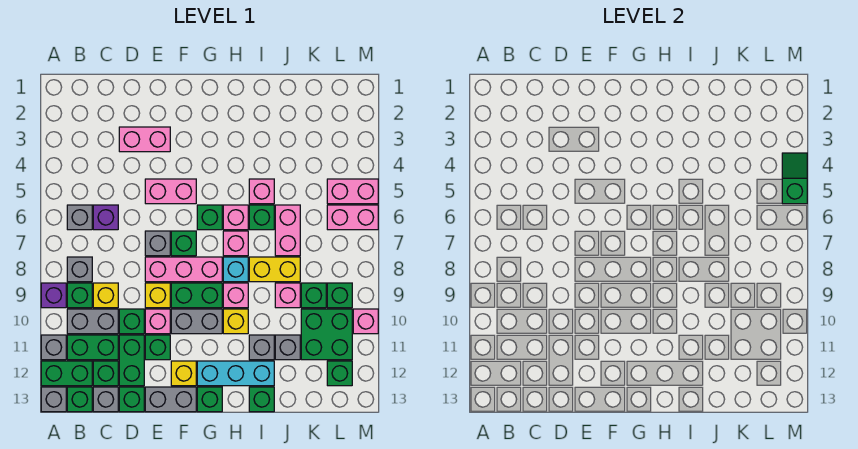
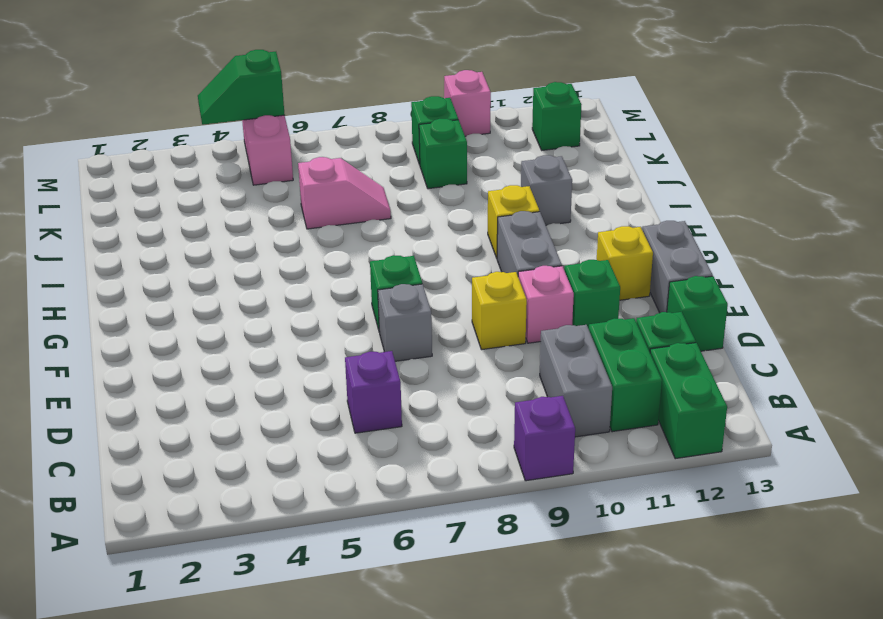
pink 1x2 slope [298,157,391,229] -> pink 1x2 brick [275,205,300,256]
none -> grey 1x1 brick [41,335,66,360]
none -> grey 1x1 brick [41,387,66,412]
none -> grey 1x1 brick [67,205,92,230]
none -> grey 1x1 brick [67,257,92,282]

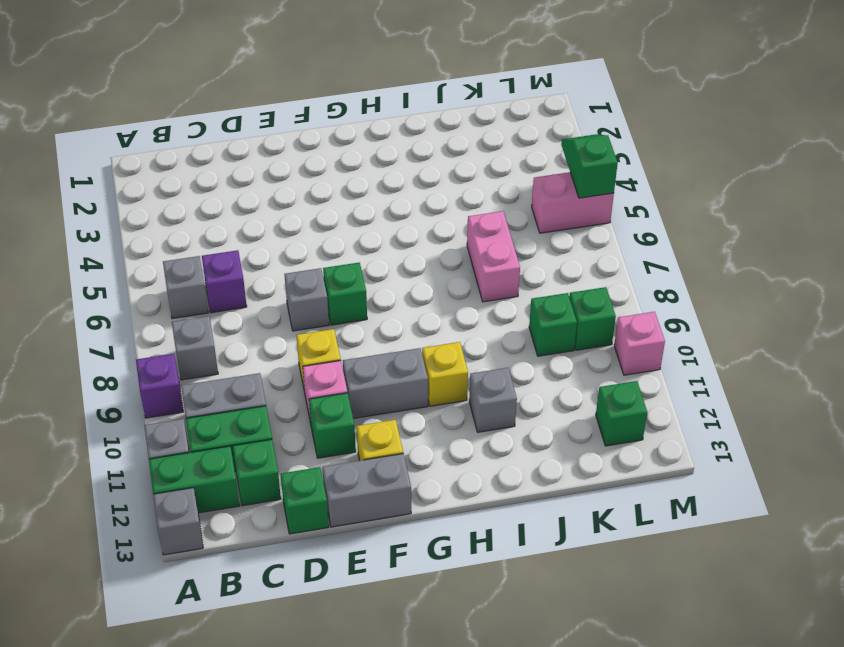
none -> green 1x1 brick [67,283,92,308]
none -> green 1x1 brick [67,387,92,412]
none -> yellow 1x1 brick [93,283,118,308]
none -> grey 1x1 brick [93,387,118,412]

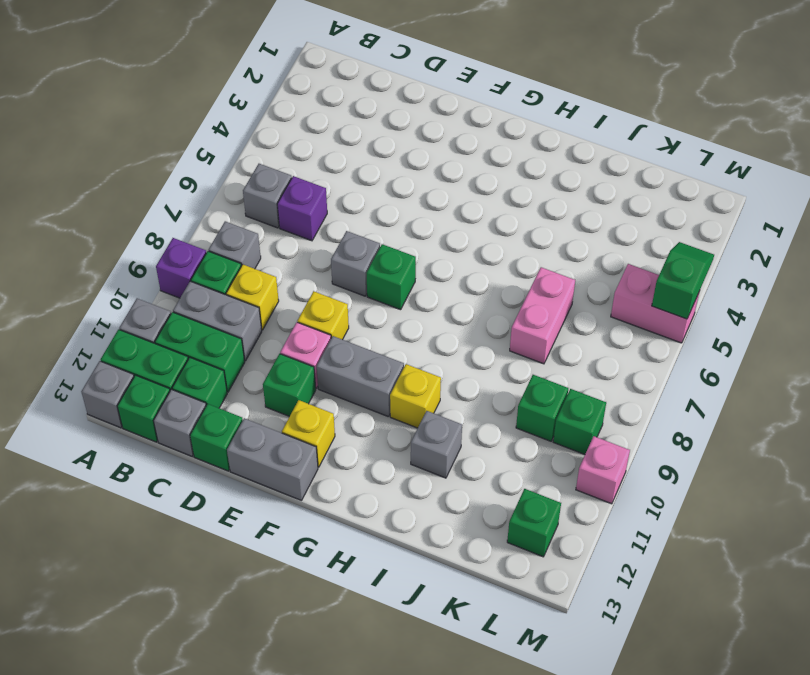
none -> pink 1x2 brick [119,127,170,152]
none -> green 1x1 brick [119,309,144,334]
none -> green 1x2 brick [119,335,144,386]
none -> pink 1x2 brick [145,179,196,204]

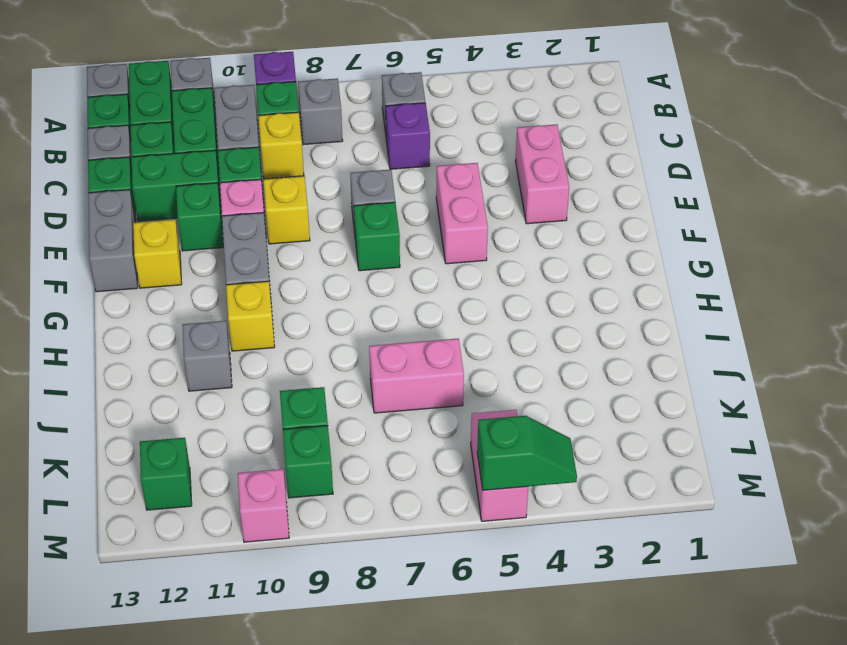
none -> pink 1x3 brick [145,257,222,282]
none -> green 1x2 brick [171,283,222,308]
none -> green 1x1 brick [197,205,222,230]
none -> cyan 1x3 brick [197,361,274,386]

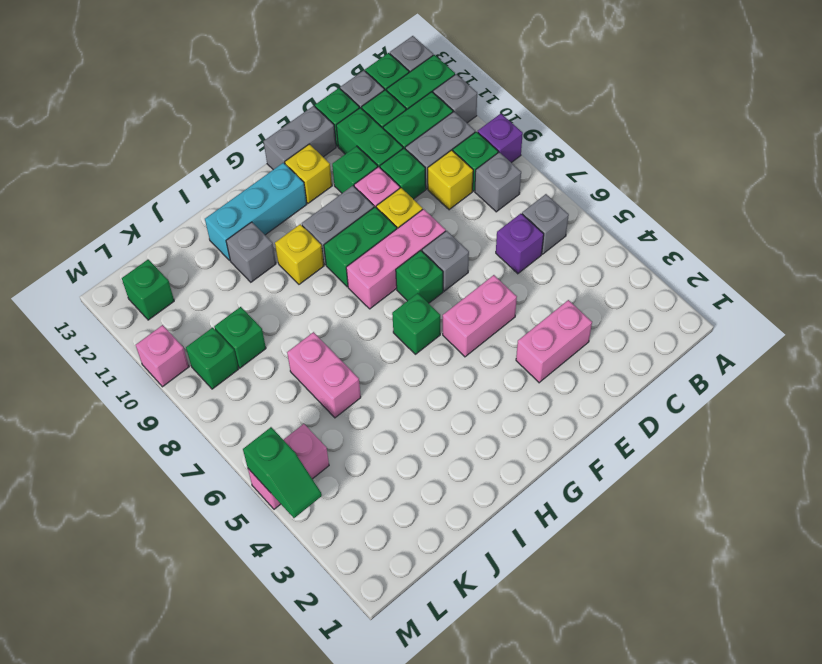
none -> green 1x1 brick [197,387,222,412]
none -> pink 1x1 brick [223,205,248,230]
none -> pink 1x1 brick [223,231,248,256]
none -> cyan 1x1 brick [223,257,248,282]

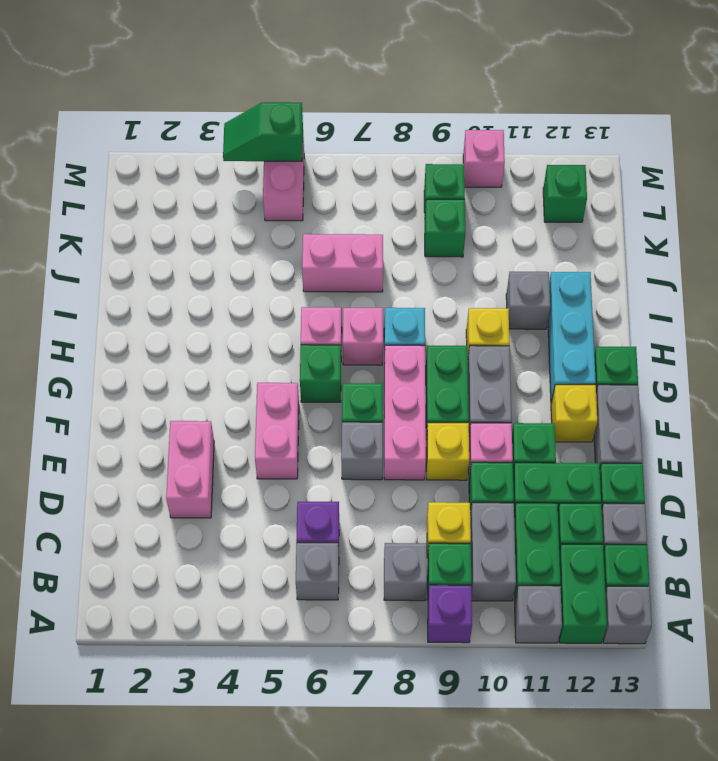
none -> pink 1x1 brick [223,283,248,308]
none -> pink 1x1 brick [249,179,274,204]
none -> green 1x1 brick [249,205,274,230]
none -> yellow 1x2 brick [249,257,300,282]

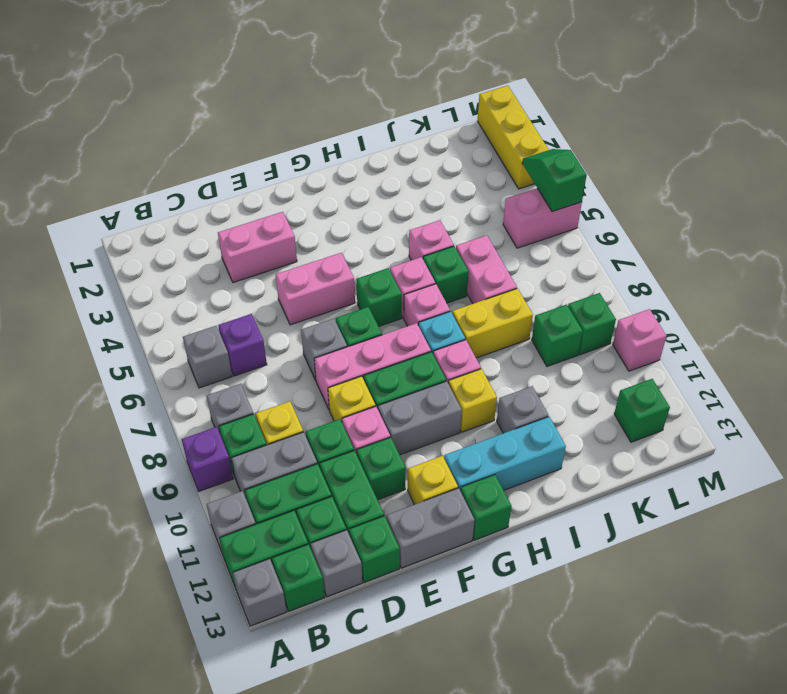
yellow 1x3 brick [478,85,549,189] -> none
none -> green 1x1 brick [249,387,274,412]
none -> pink 1x1 brick [275,283,300,308]
none -> grey 1x1 brick [275,335,300,360]
none -> green 2x2 brick [301,309,352,360]

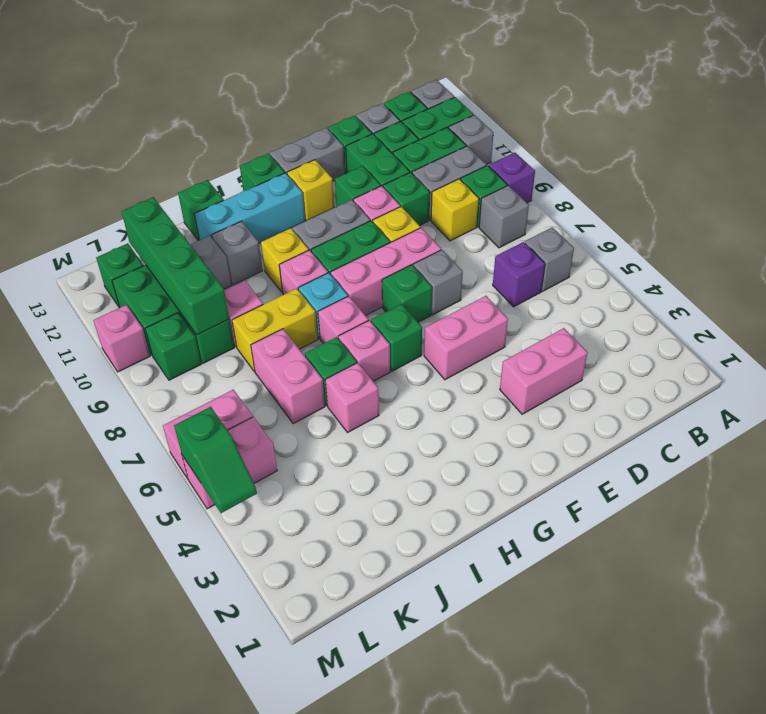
green 1x4 brick [121,197,229,335] -> none

